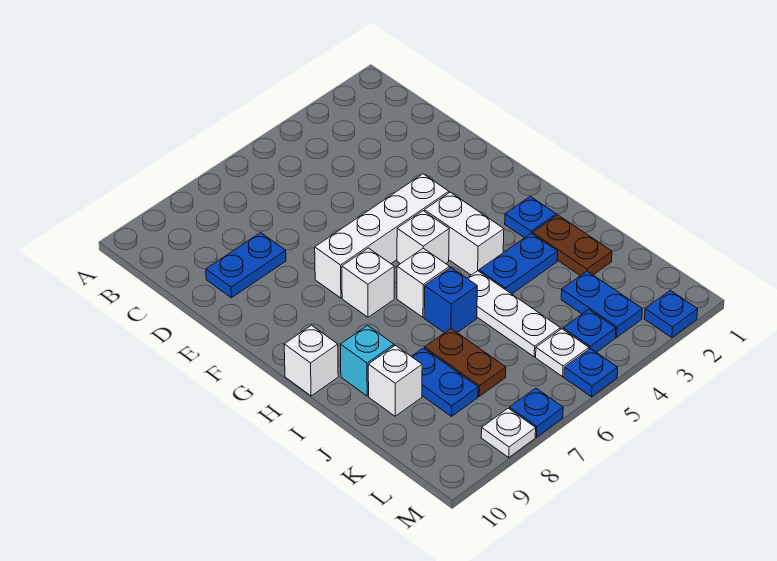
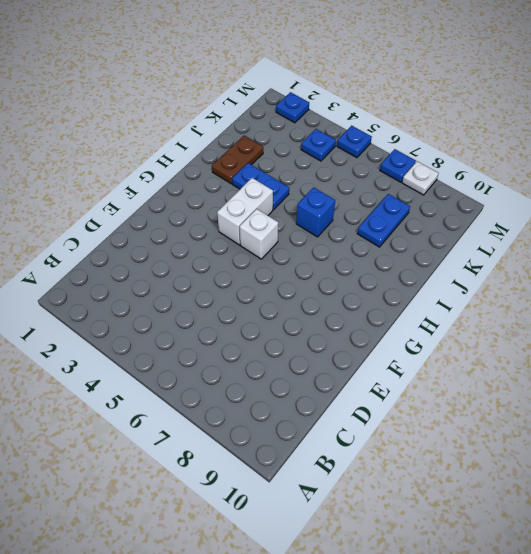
none -> blue 1x2 plate [206,233,286,298]
none -> white 1x4 brick [315,174,449,298]
none -> white 1x1 brick [342,248,394,317]

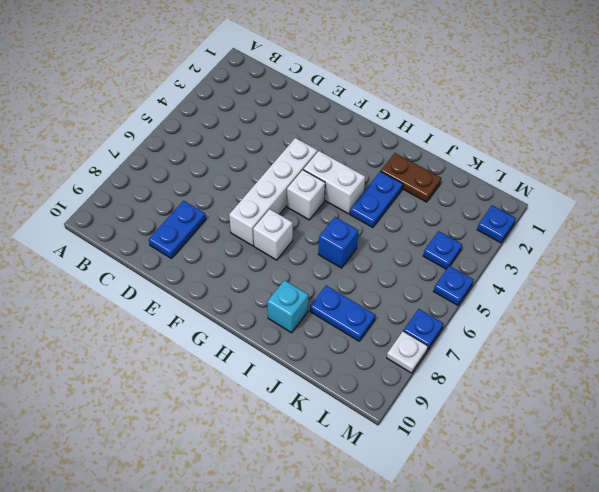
none -> blue 1x1 plate [505,197,556,238]
none -> white 1x1 brick [397,248,450,317]
none -> white 1x1 brick [284,325,338,396]

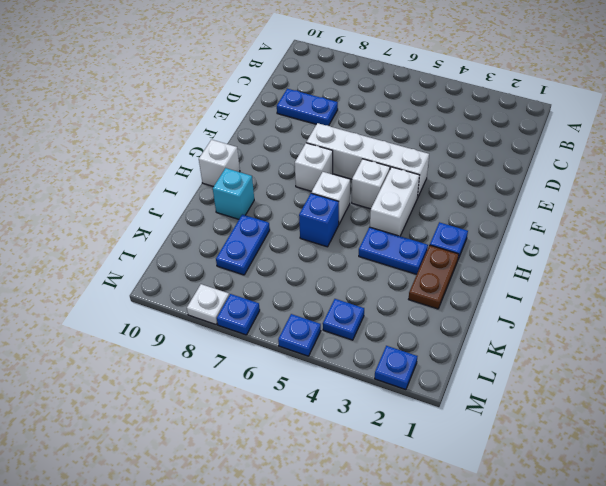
none -> white 1x3 plate [467,271,560,357]
none -> brown 1x2 plate [425,329,506,396]
none -> white 1x1 brick [368,345,422,416]

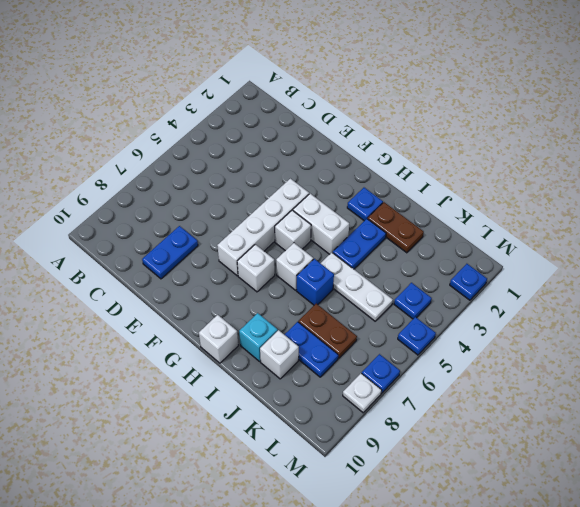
none -> blue 1x2 plate [561,271,642,337]
none -> white 1x1 plate [536,329,589,377]

